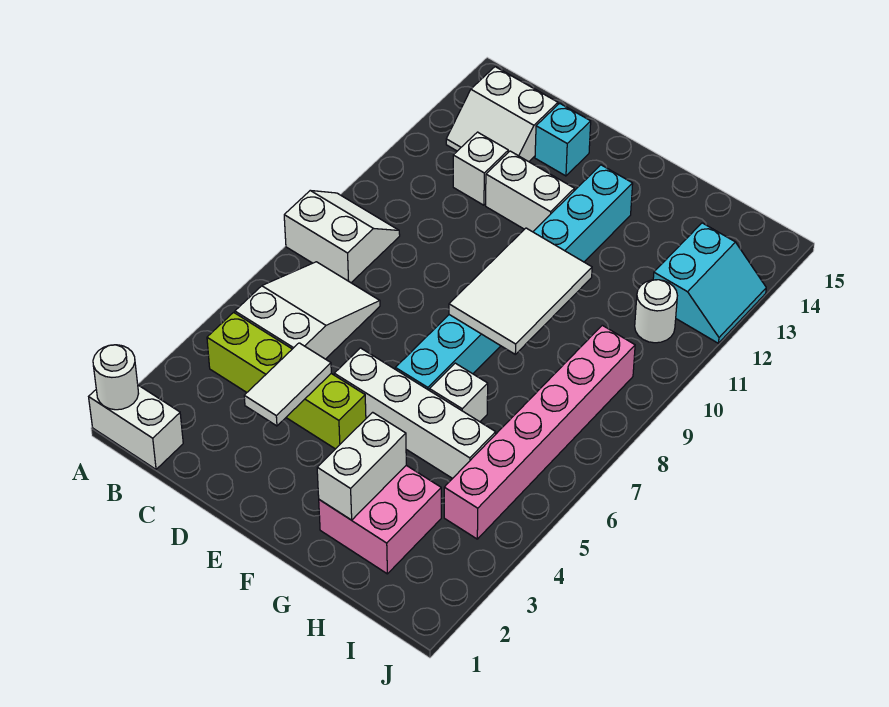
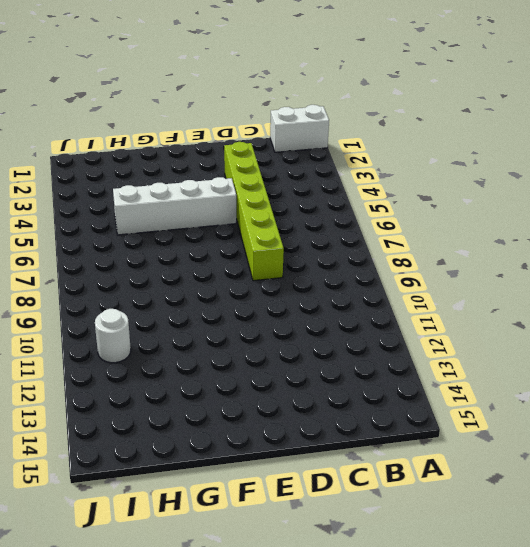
lime 1x6 brick [224,142,284,281] -> lime 1x4 brick [207,312,366,449]
none -> white 2x2 slope [284,191,400,283]
none -> white 2x3 slope [235,262,380,359]
none -> white 2x2 slope [446,67,558,162]

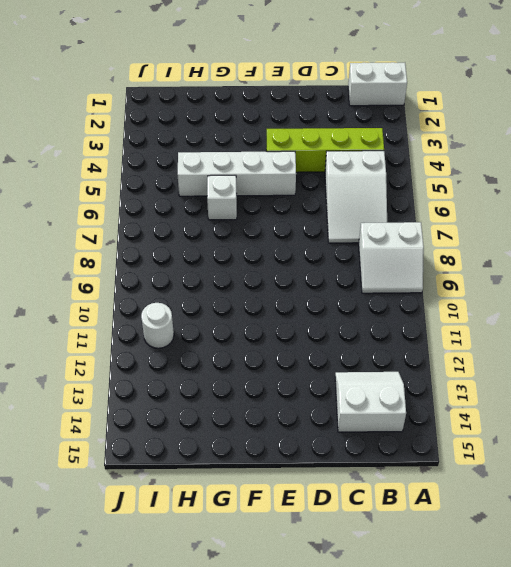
none -> white 1x1 brick [453,132,508,205]
none -> white 1x2 brick [486,151,574,232]
none -> cyan 1x1 brick [535,103,591,176]

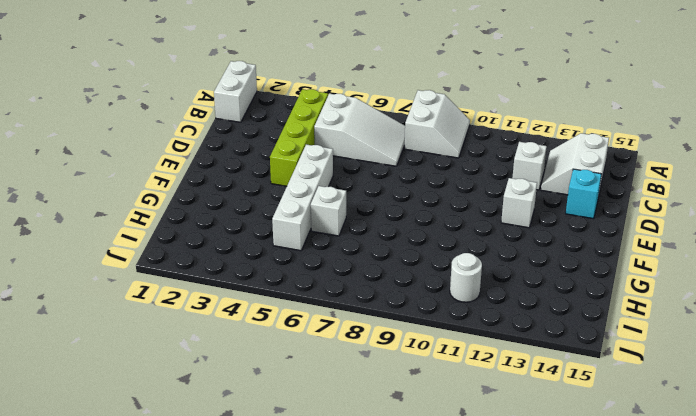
white 1x1 brick [501,178,537,228] -> white 1x2 brick [486,151,574,232]
none -> cyan 1x8 brick [395,165,633,390]
none -> pink 2x2 brick [319,465,441,574]
none -> pink 1x6 brick [444,325,635,539]

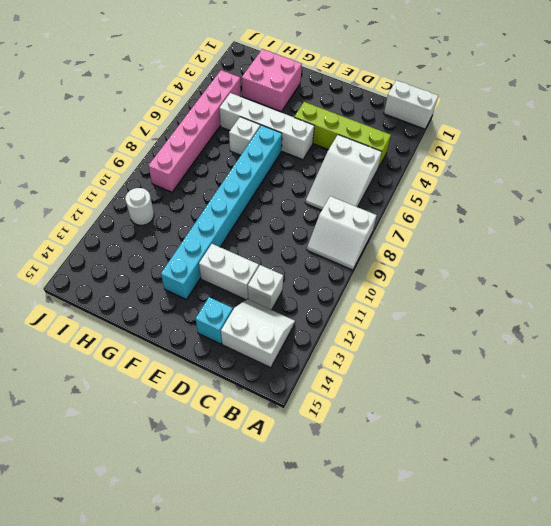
none -> cyan 2x2 slope [653,223,766,343]
none -> white 1x1 round brick [93,345,139,410]
none -> white 1x2 tile [244,343,331,426]

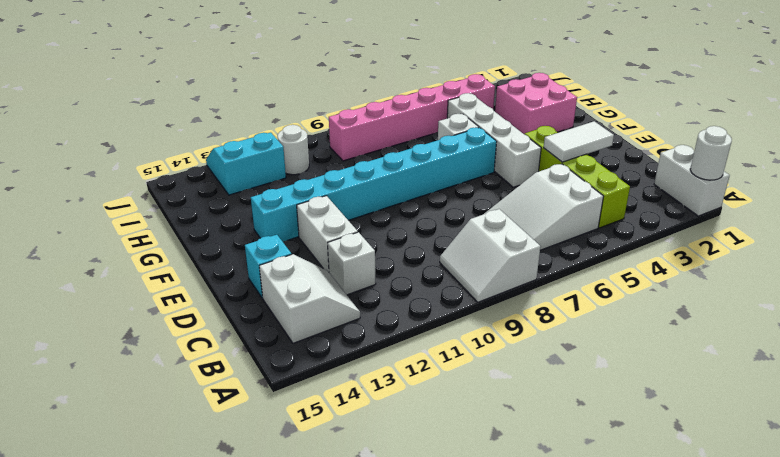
none -> white 2x3 tile [449,228,592,354]
none -> white 1x2 brick [317,412,406,520]

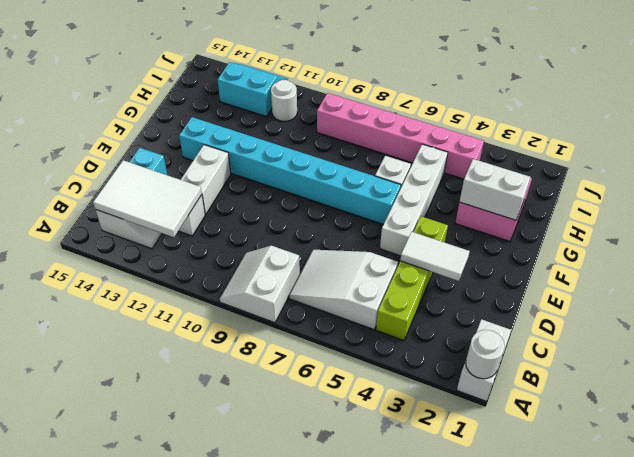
white 2x3 tile [93,160,202,237] -> white 2x3 tile moved to [449,228,592,354]

